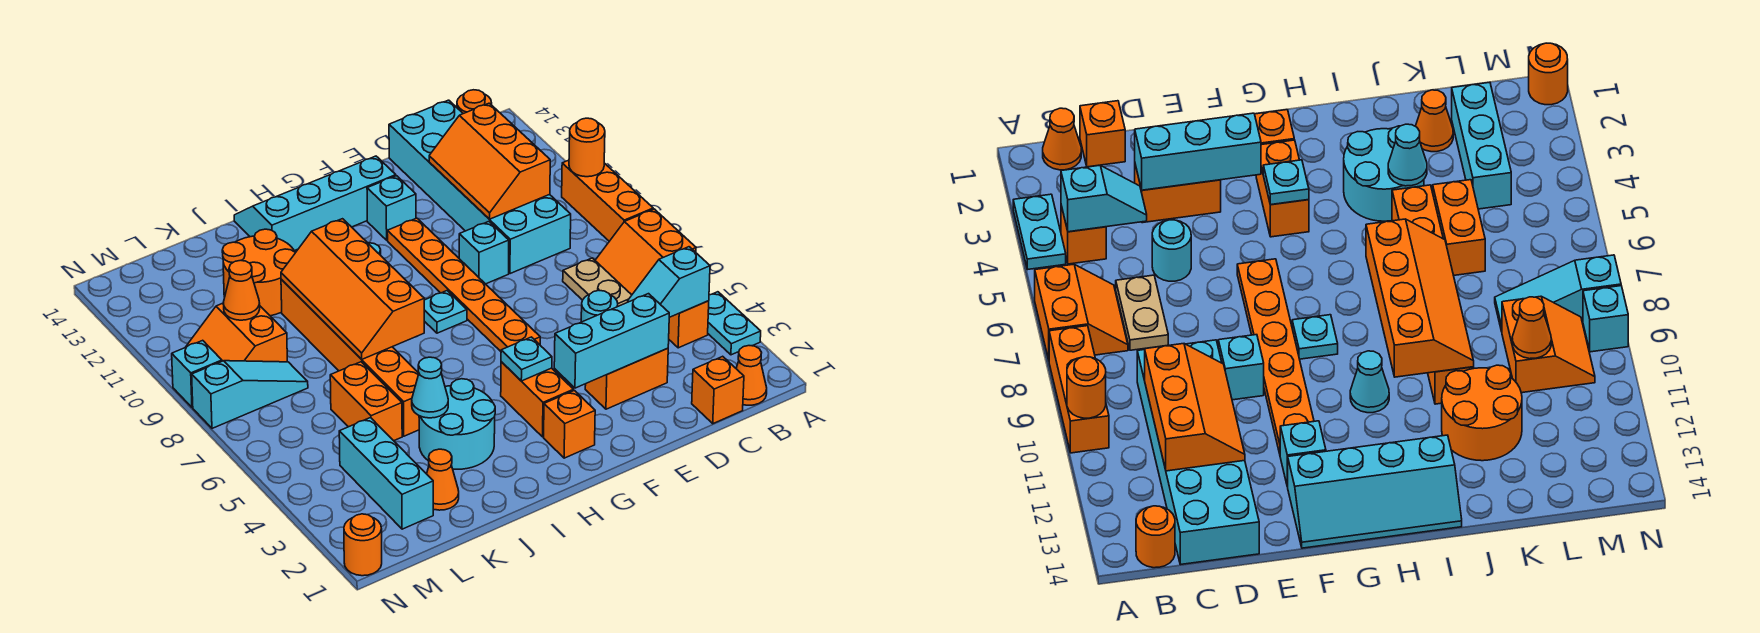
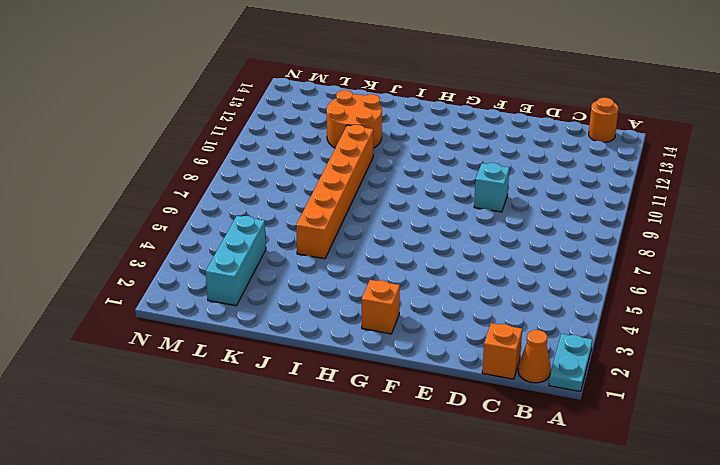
cyan 1x2 plate [549,334,592,392] -> cyan 1x2 plate moved to [708,292,761,355]
none -> orange 2x2 slope [595,209,696,295]
none -> orange 1x3 brick [562,160,653,241]
none -> orange 1x1 brick [669,301,709,348]
none -> tan 1x2 plate [563,258,632,306]

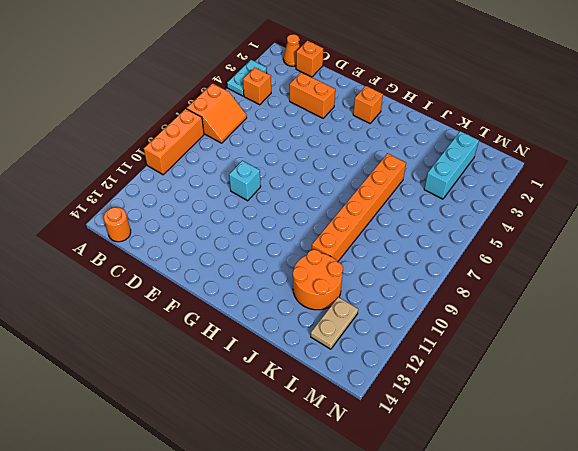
tan 1x2 plate [311,297,358,349] -> tan 1x2 plate moved to [563,258,632,306]
none -> cyan 2x6 brick [389,100,571,274]
none -> cyan 1x1 round brick [581,291,618,322]
none -> orange 1x6 plate [387,218,540,351]
none -> cyan 1x1 brick [367,176,416,240]

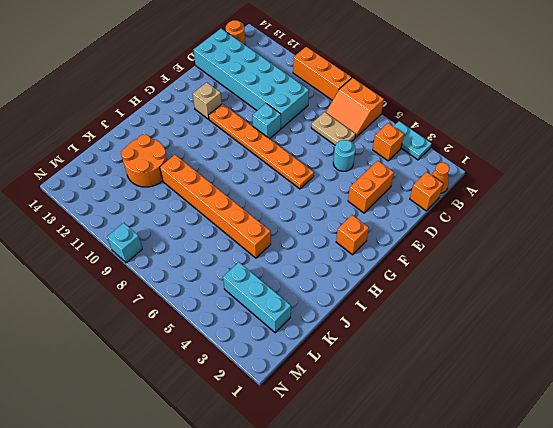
tan 1x1 brick [193,82,222,119] -> cyan 1x1 brick [367,176,416,240]
none -> cyan 2x4 slope [234,156,396,251]
none -> orange 1x2 brick [501,362,573,437]
none -> cyan 1x1 plate [424,291,467,333]
none -> cyan 1x1 cone [1350,351,1389,413]

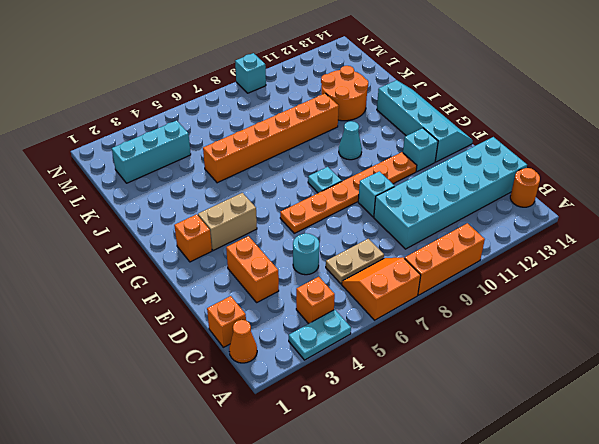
tan 1x2 brick [198,193,257,251] -> orange 1x2 brick [501,362,573,437]
none -> cyan 2x2 round brick [419,379,495,469]
none -> orange 1x1 cone [427,449,459,510]
none -> orange 1x2 brick [330,362,402,441]
none -> cyan 1x3 slope [192,361,308,428]

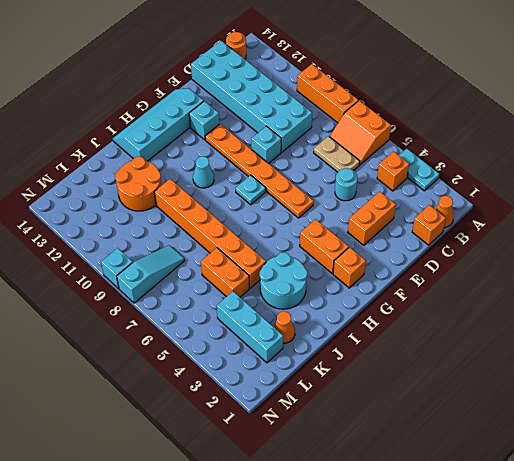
none -> orange 2x2 slope [186,303,287,362]
none -> orange 1x1 round brick [344,514,382,576]
none -> orange 1x1 round brick [569,118,605,177]
none -> cyan 1x2 slope [628,247,710,317]

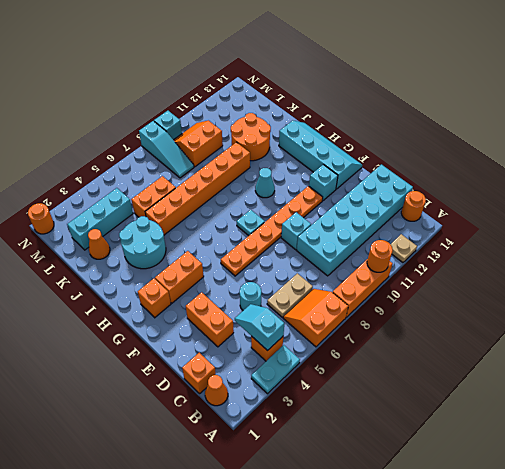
tan 1x1 plate [390,234,417,263] -> none
none -> orange 2x3 slope [429,103,550,219]
none -> cyan 1x3 brick [554,294,669,388]
none -> cyan 1x1 plate [501,337,552,381]
none -> orange 2x4 slope [281,219,424,359]

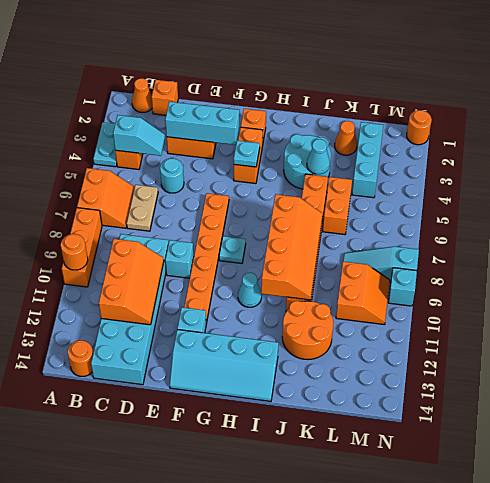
none -> orange 1x1 cone [223,260,260,320]

